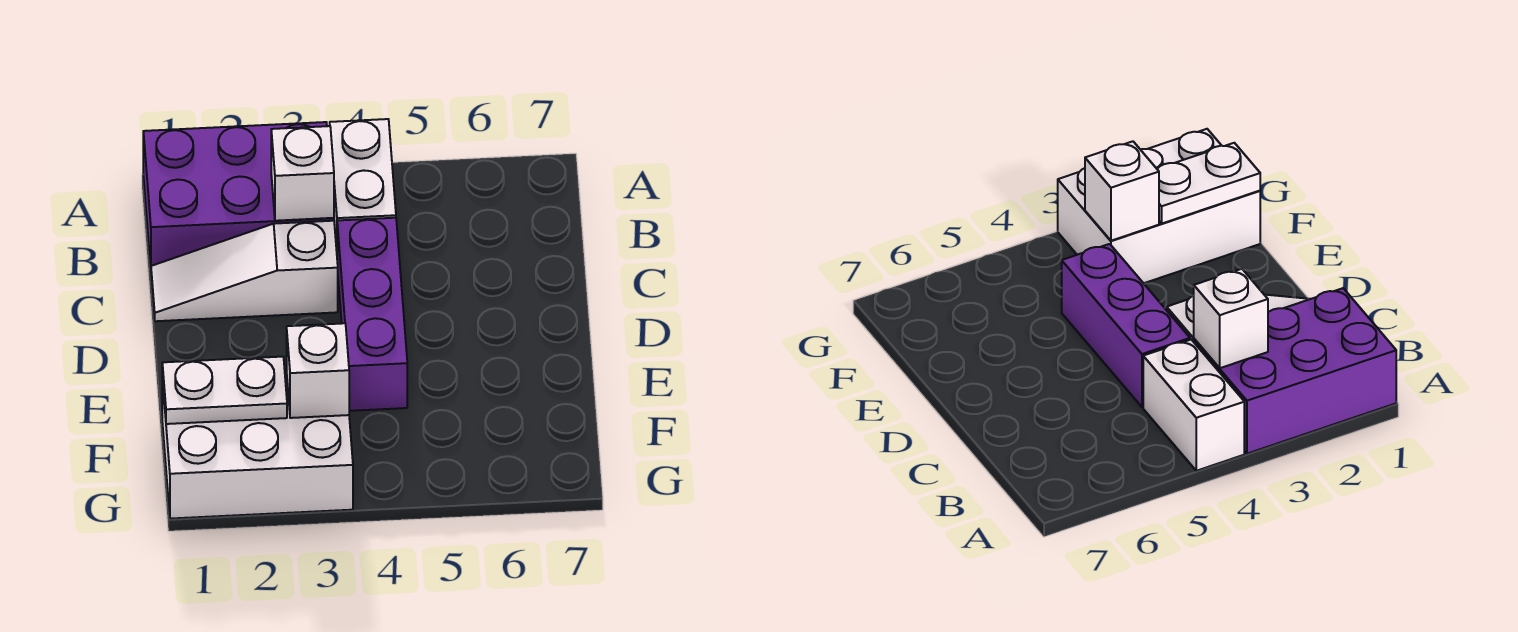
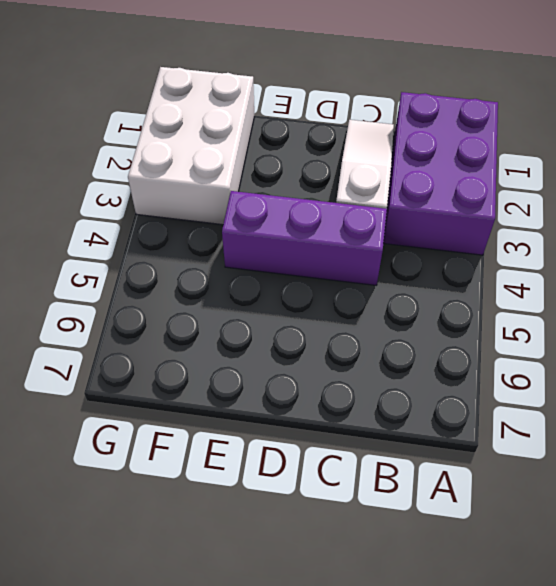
none -> white 1x2 brick [330,119,396,251]
none -> white 1x1 brick [271,126,334,221]

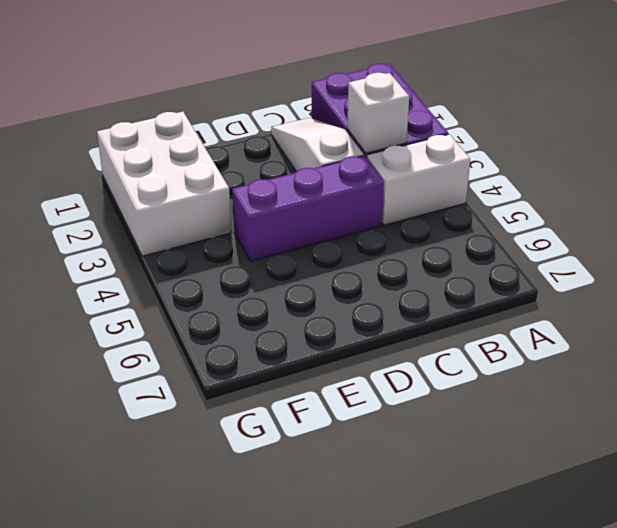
none -> white 1x2 plate [162,357,287,424]
none -> white 1x1 brick [287,323,349,418]

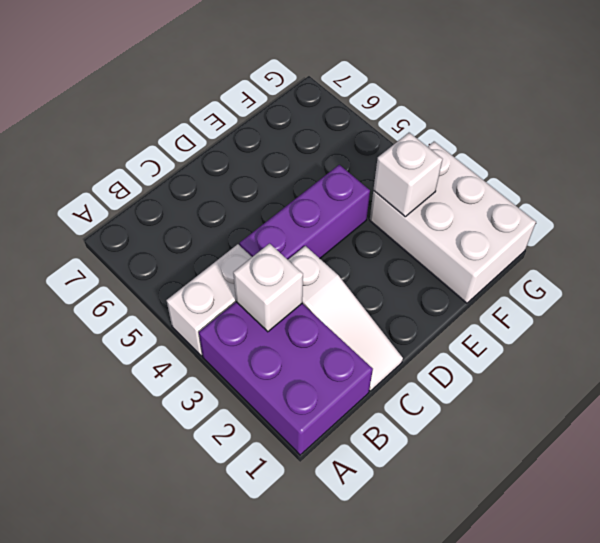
none -> white 1x2 plate [162,357,287,424]

